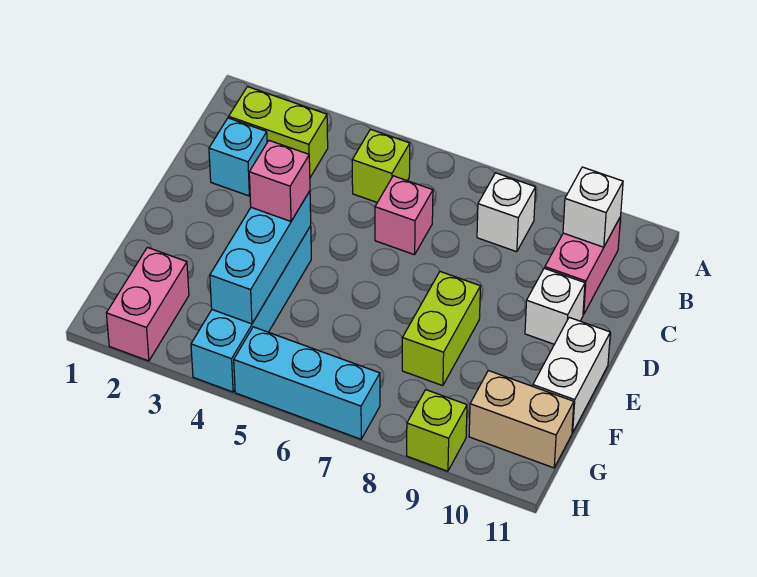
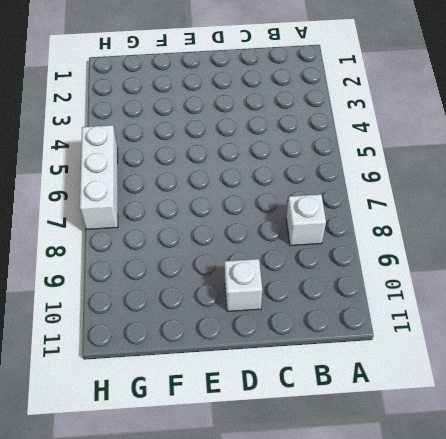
white 1x3 brick [80,125,118,229] -> cyan 1x3 brick [234,327,380,439]
none -> lime 1x2 brick [229,87,328,177]
none -> lime 1x1 brick [352,129,410,202]
none -> pink 1x2 brick [545,217,621,315]

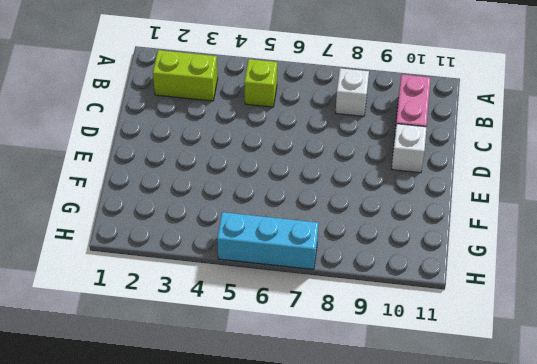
none -> cyan 1x1 brick [209,118,267,196]
none -> pink 1x1 brick [375,176,433,255]
none -> cyan 1x4 brick [191,226,311,392]

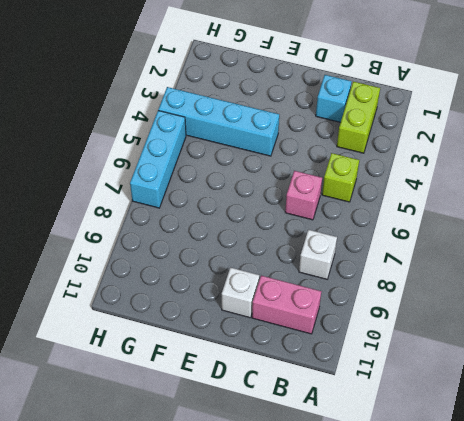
none -> lime 1x2 brick [402,272,481,386]
none -> white 1x2 brick [533,317,610,433]
none -> pink 1x2 brick [106,247,189,361]

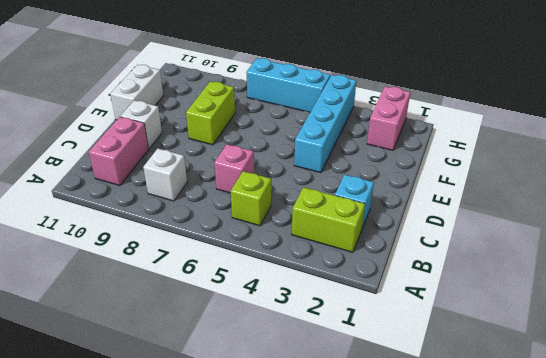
none -> tan 1x2 brick [469,371,574,468]
none -> lime 1x1 brick [407,390,467,471]
none -> white 1x1 brick [563,167,623,247]

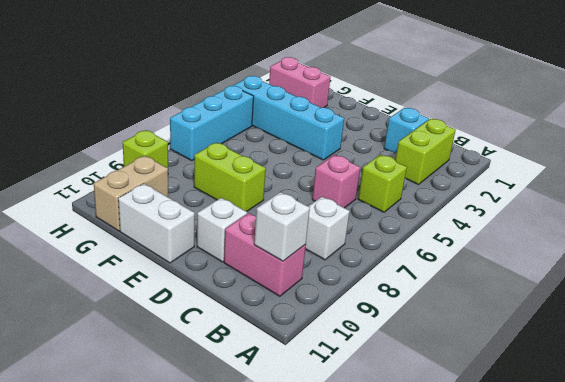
none -> cyan 1x3 brick [210,191,311,324]
none -> pink 1x1 brick [249,141,310,221]

